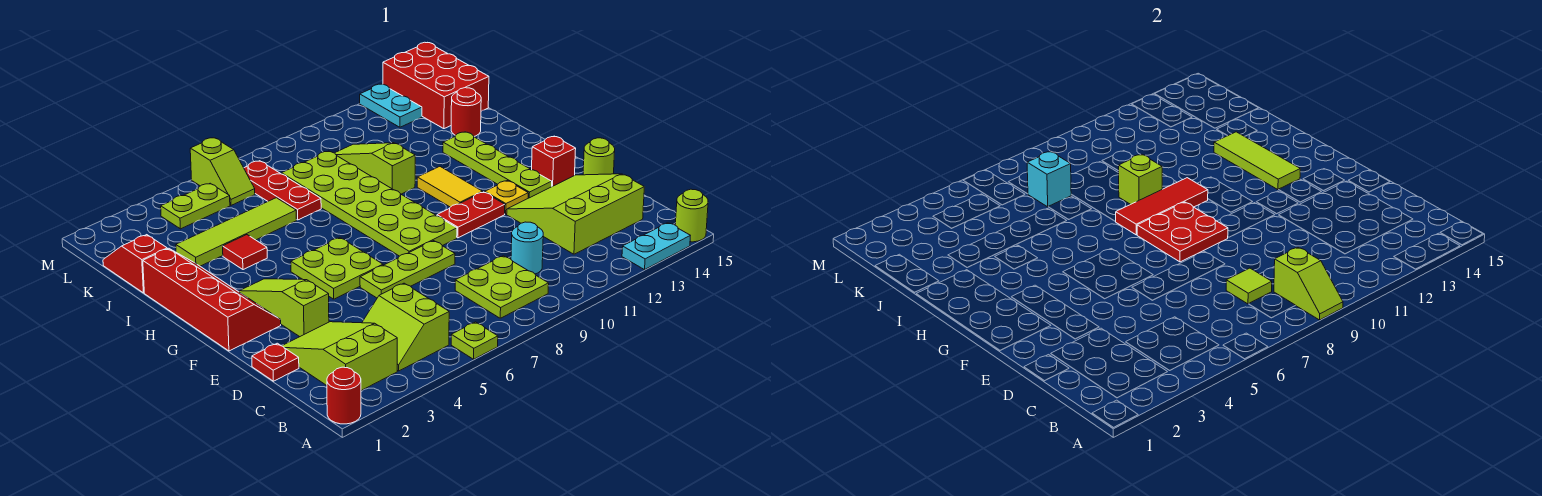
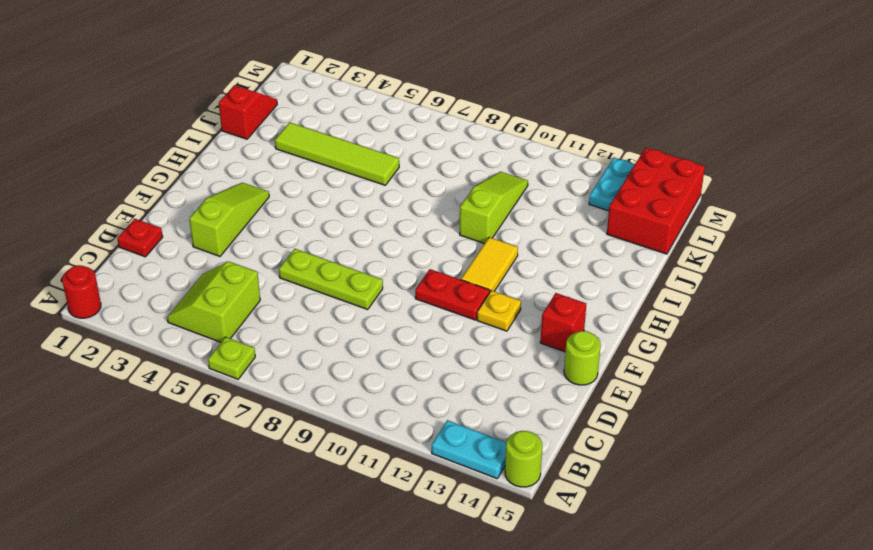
none -> lime 2x3 slope [282,322,397,391]
none -> lime 2x2 plate [455,256,549,318]
none -> cyan 1x1 round brick [511,222,543,274]
none -> lime 3x3 slope [507,174,644,254]

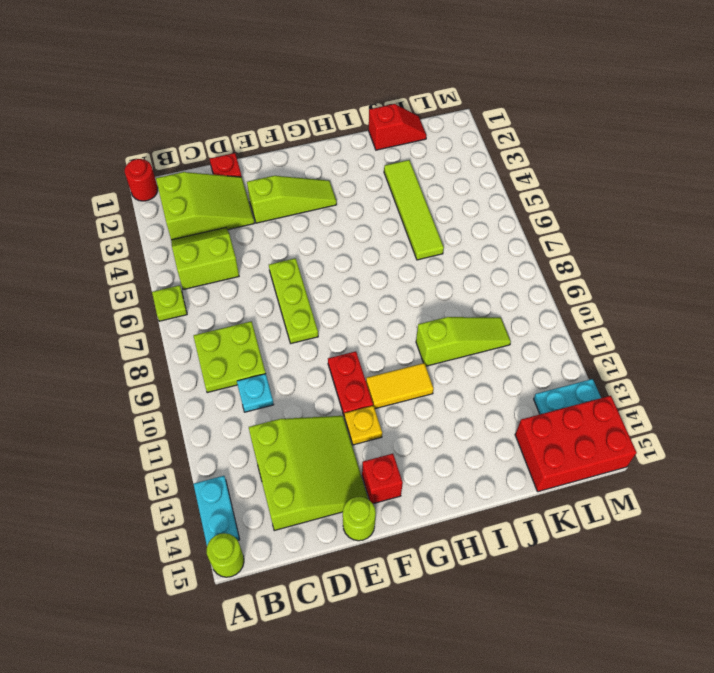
cyan 1x1 plate [237,374,274,412] -> cyan 1x1 round brick [511,222,543,274]
none -> red 2x4 slope [143,248,281,351]
none -> lime 2x2 plate [291,238,383,299]
none -> lime 2x6 plate [281,151,457,256]
none -> lime 1x4 plate [443,132,552,198]

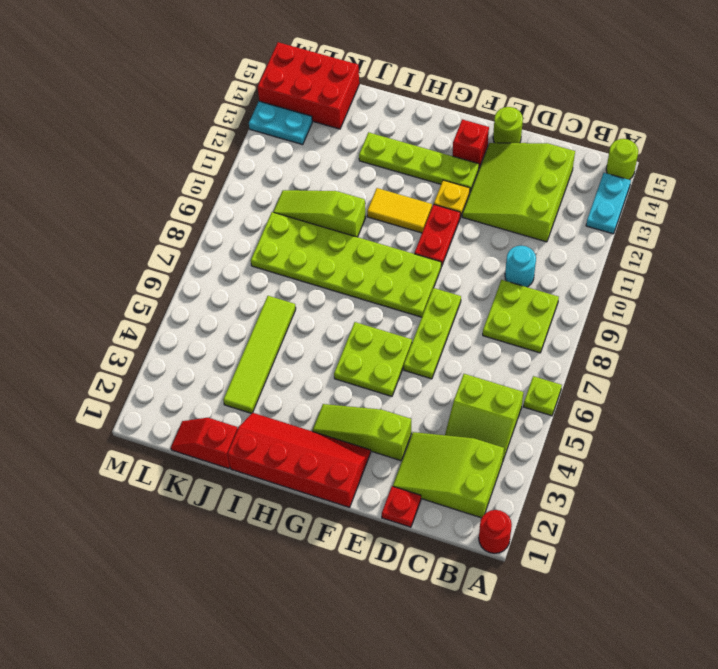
none -> red 1x1 tile [223,235,267,270]
none -> red 1x3 plate [244,161,321,220]
none -> red 1x1 round brick [451,88,481,136]
none -> lime 1x2 plate [161,183,230,229]

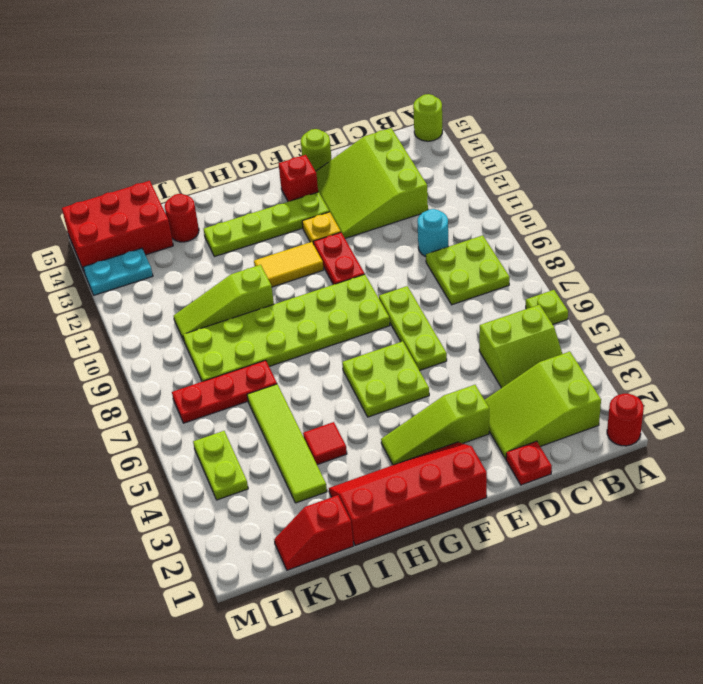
none -> cyan 1x2 plate [622,223,690,270]
none -> lime 1x2 slope [190,138,255,205]
none -> lime 1x2 slope [1274,247,1343,320]
none -> lime 1x1 tile [1226,268,1272,304]

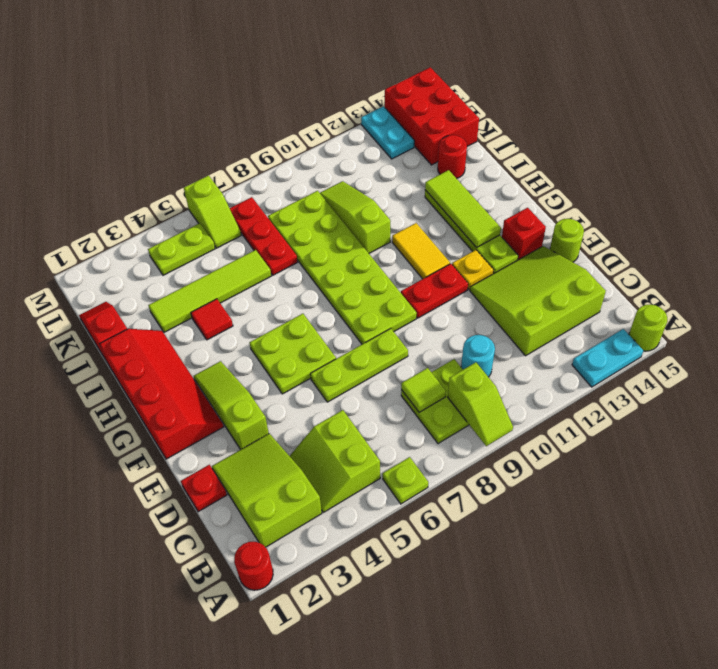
none -> red 2x2 plate [1137,202,1228,262]
none -> red 1x3 tile [1115,178,1208,235]
none -> lime 1x1 brick [1119,154,1162,204]
none -> cyan 1x1 brick [1027,151,1072,207]

